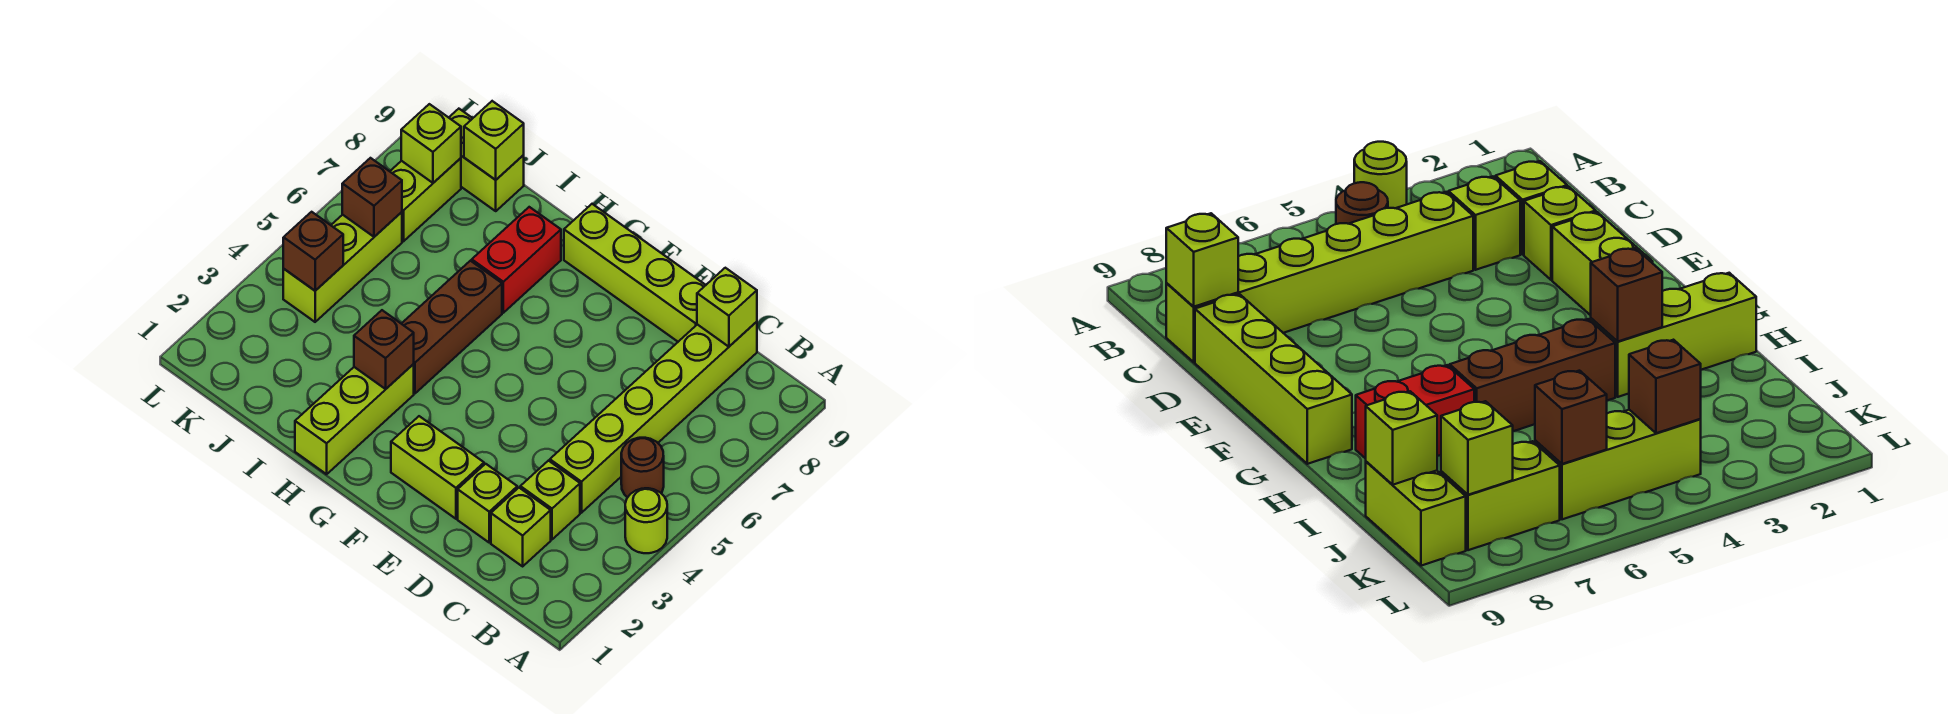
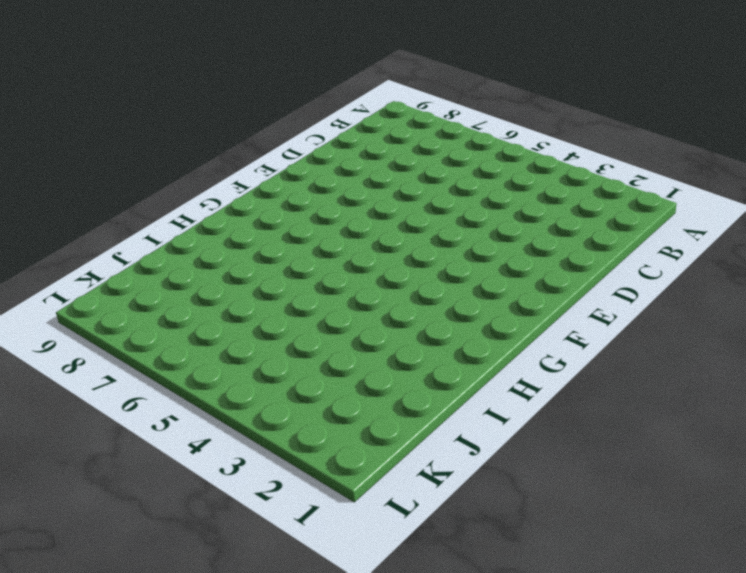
none -> lime 1x1 round brick [625,488,667,553]
none -> brown 1x1 round brick [621,438,664,498]
none -> lime 1x1 brick [491,488,551,566]

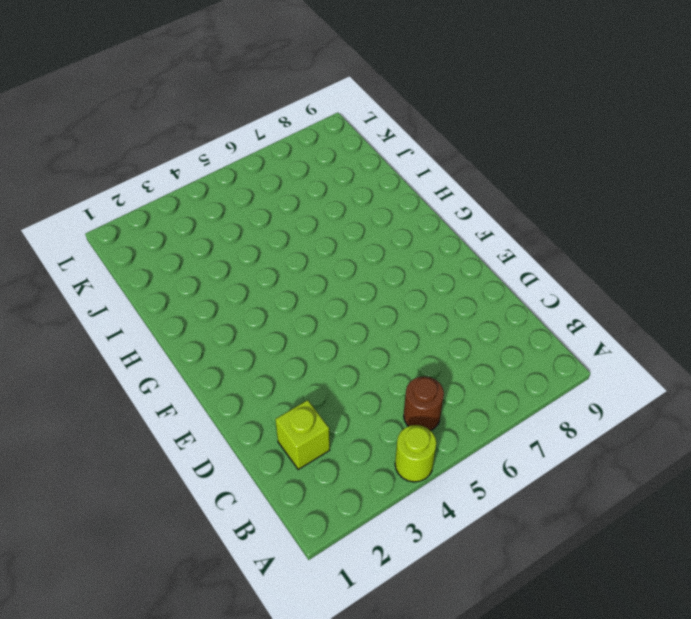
none -> lime 1x1 brick [520,461,580,539]
none -> lime 1x6 brick [550,322,757,513]
none -> lime 1x1 brick [458,464,517,542]

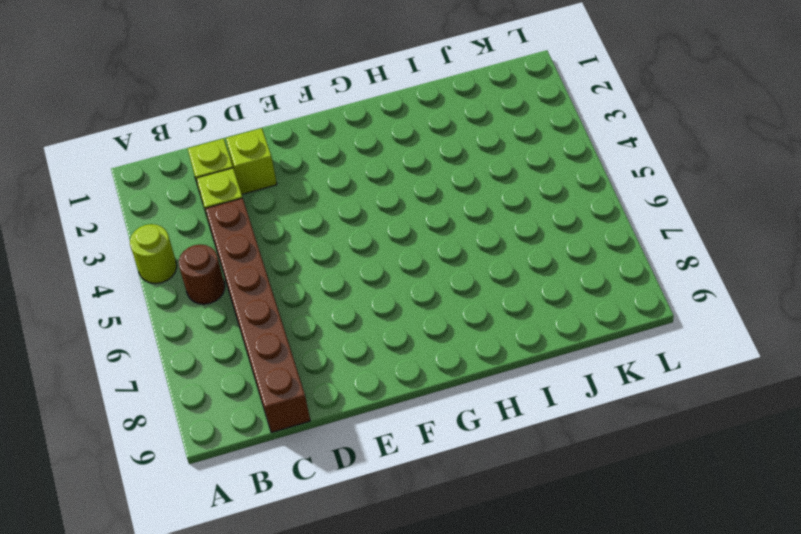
brown 1x6 brick [205,198,310,433] -> lime 1x6 brick [550,322,757,513]
none -> lime 1x4 brick [564,204,706,342]
none -> lime 1x2 brick [391,416,484,519]
none -> lime 1x3 brick [295,364,414,474]

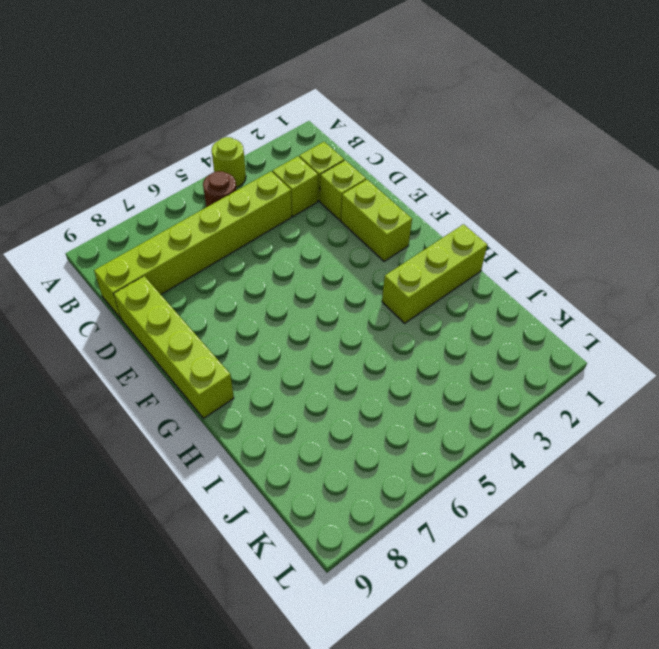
none -> brown 1x3 brick [401,261,502,393]
none -> red 1x2 brick [472,207,561,313]
none -> lime 1x2 brick [449,109,524,211]

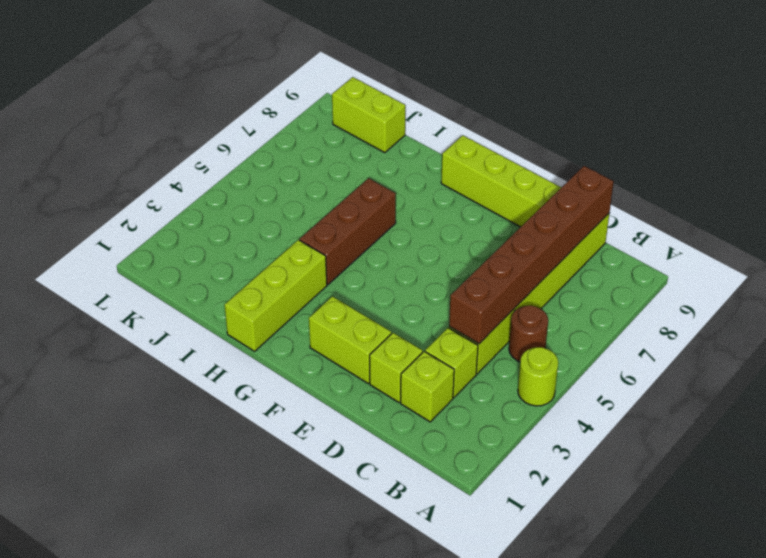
brown 1x6 brick [449,166,614,344] -> lime 1x1 brick [697,268,757,347]
none -> red 1x2 brick [472,207,561,313]
none -> lime 1x3 brick [283,212,402,322]
none -> lime 1x2 brick [390,158,461,241]

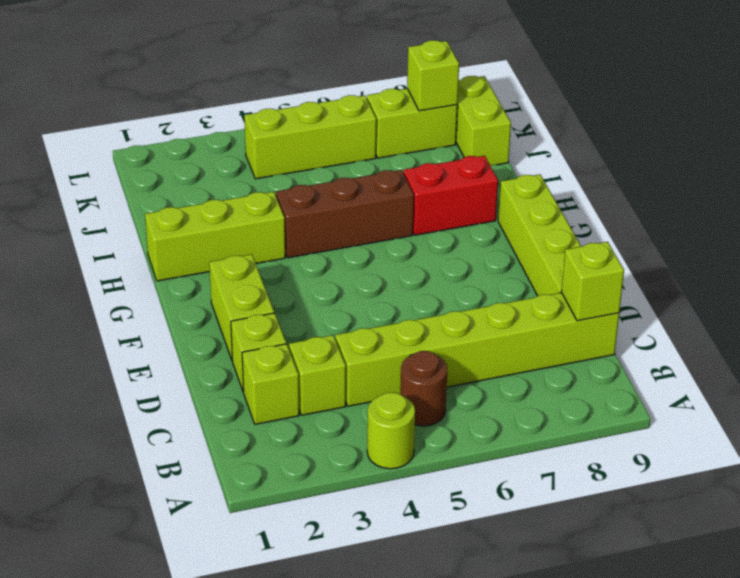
none -> brown 1x1 brick [354,310,414,389]
none -> lime 1x1 brick [464,101,524,180]
none -> brown 1x1 brick [283,212,343,291]

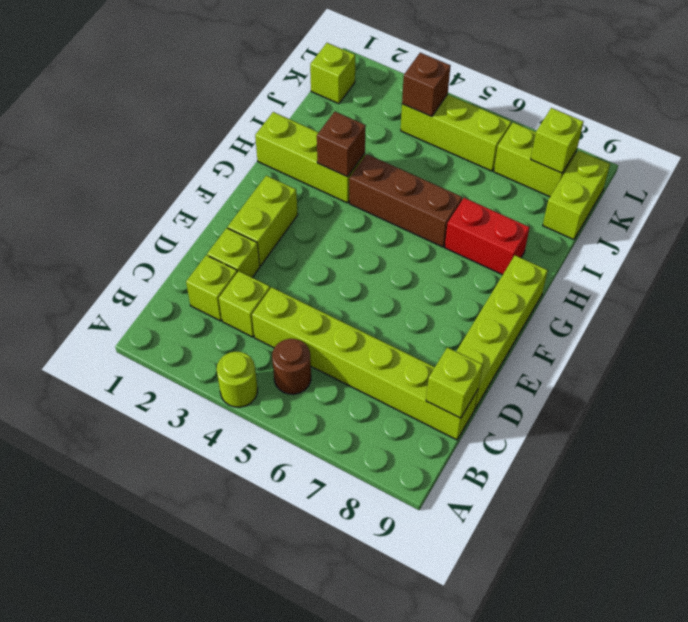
lime 1x1 brick [310,43,355,104] -> lime 1x1 brick moved to [464,101,524,180]
none -> brown 1x1 brick [342,158,402,237]

